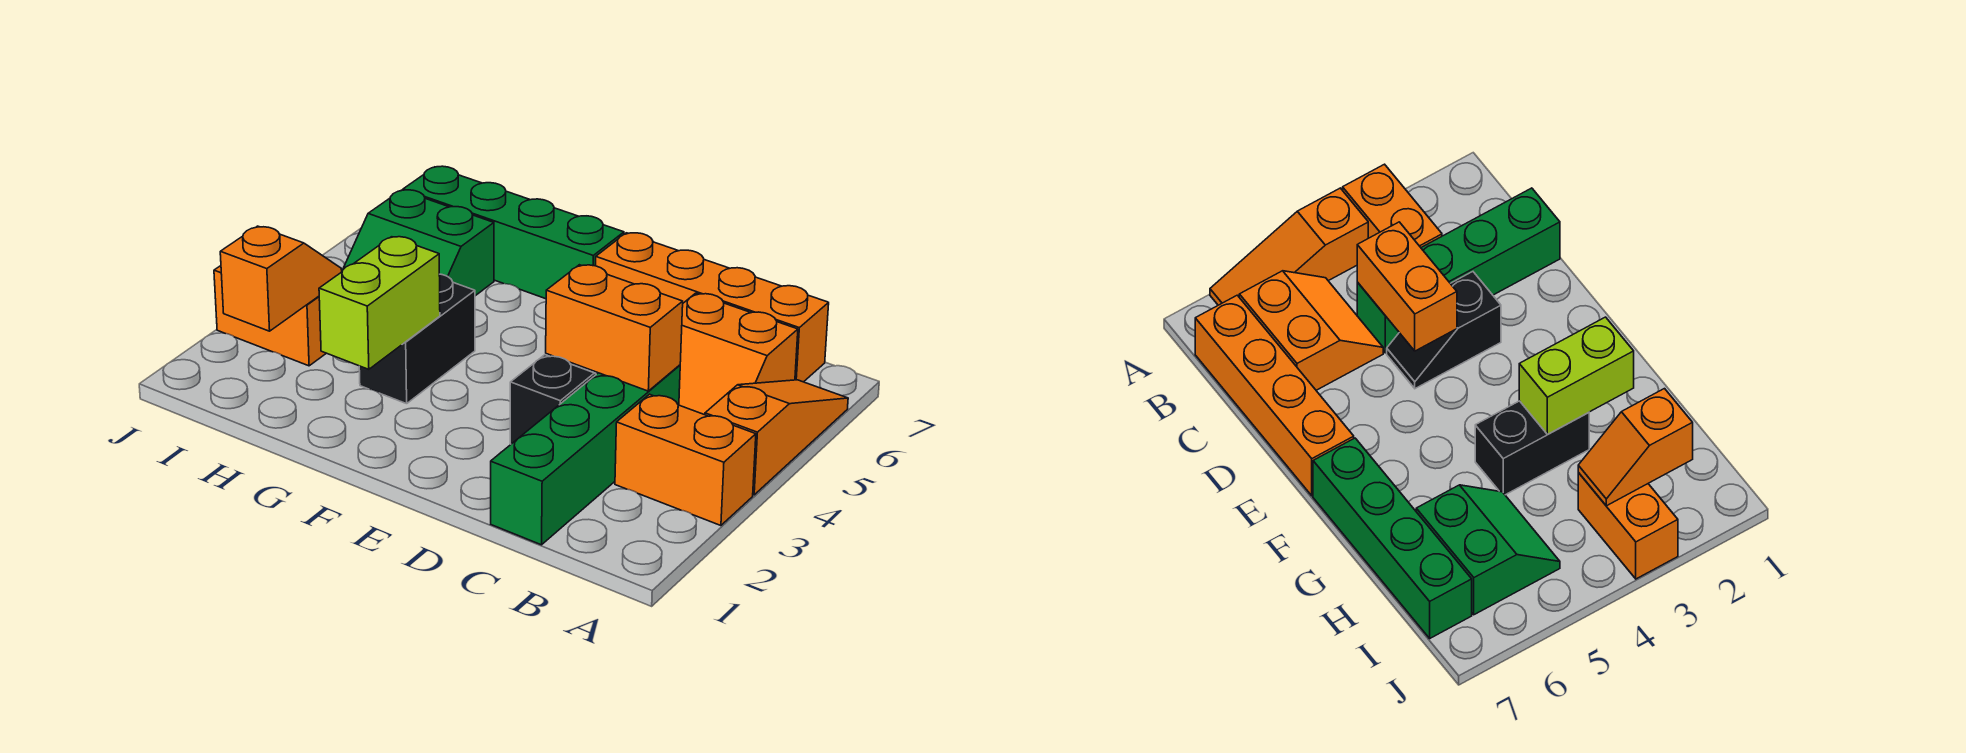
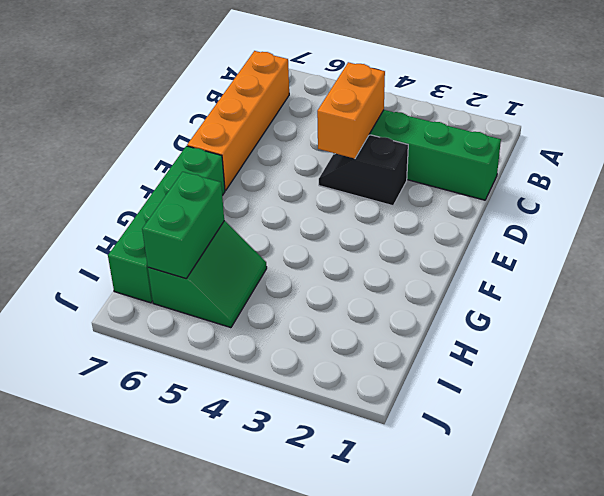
green 1x2 brick [142,172,224,279] -> none
none -> orange 1x2 brick [615,394,756,526]
none -> orange 1x3 slope [705,380,848,495]
none -> orange 2x2 slope [679,293,798,415]

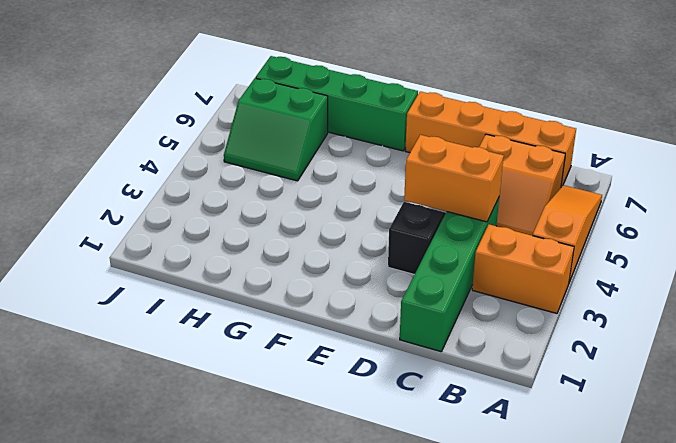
none -> black 1x2 brick [359,274,475,404]
none -> orange 1x2 brick [214,266,326,366]
none -> lime 1x2 brick [319,237,440,369]

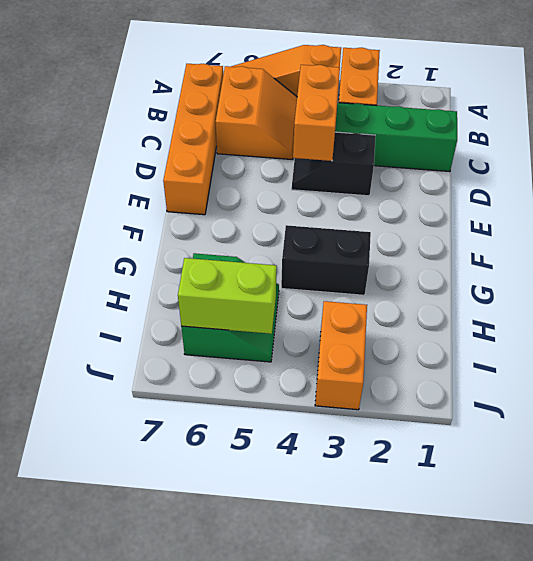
lime 1x2 brick [178,258,277,334] -> lime 1x2 brick moved to [319,237,440,369]
none -> green 1x4 brick [403,166,624,299]
none -> orange 1x2 slope [220,226,342,331]

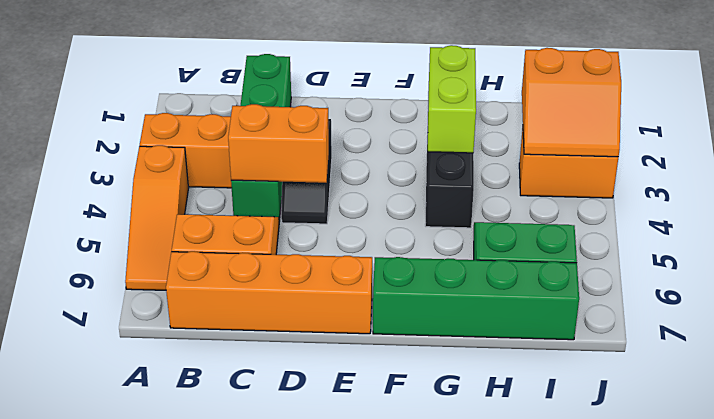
orange 2x2 slope [522,48,621,157] -> orange 1x2 slope [220,226,342,331]

